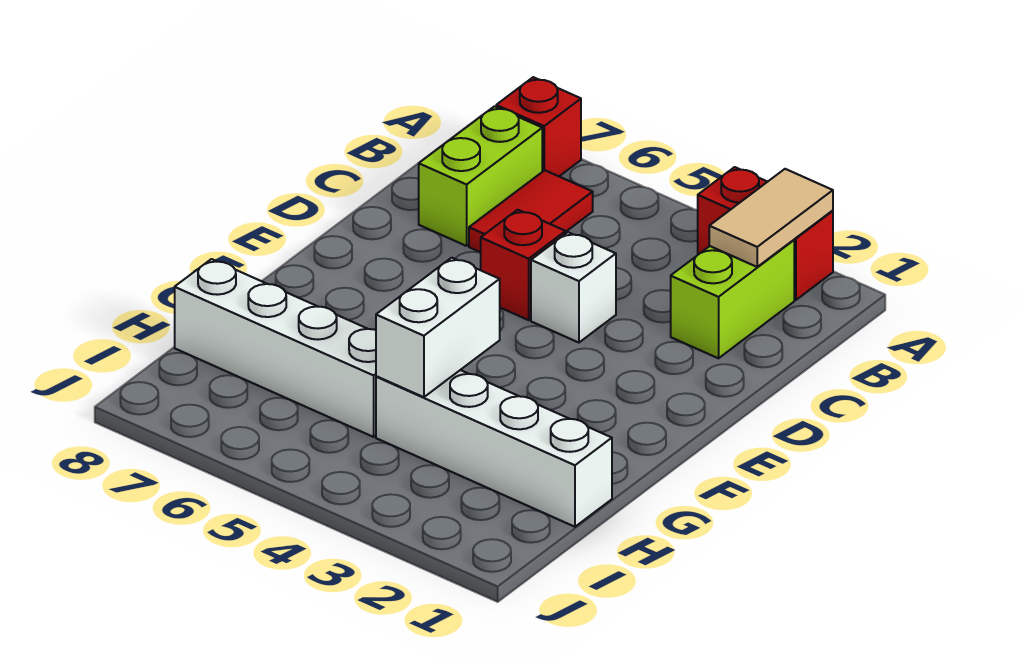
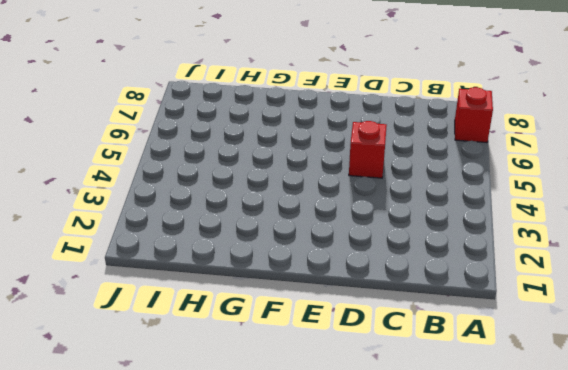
none -> red 1x2 brick [698,167,833,300]
none -> lime 1x2 brick [671,240,794,358]

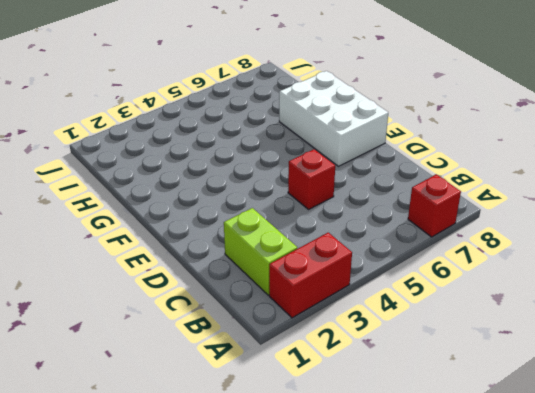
white 2x3 brick [279,71,388,166] -> none
none -> red 1x2 tile [469,170,593,252]
none -> lime 1x2 brick [419,106,542,246]

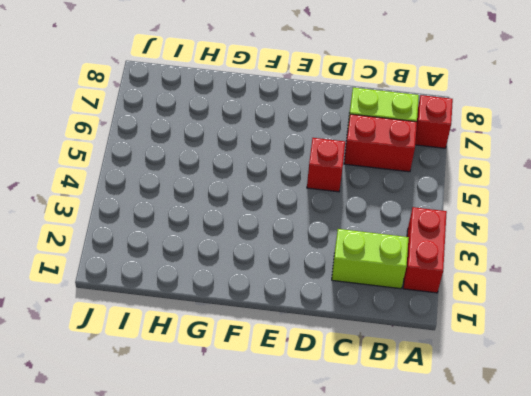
red 1x2 brick [344,114,417,172] -> red 1x2 tile [469,170,593,252]
none -> white 1x1 brick [531,232,616,343]
none -> white 1x4 brick [376,370,612,527]

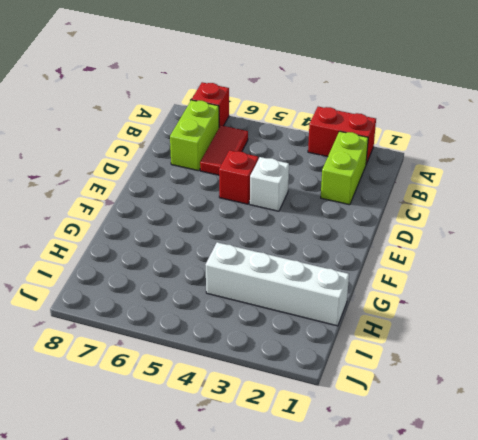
none -> white 1x4 brick [175,259,376,437]
none -> tan 1x2 tile [709,169,833,267]

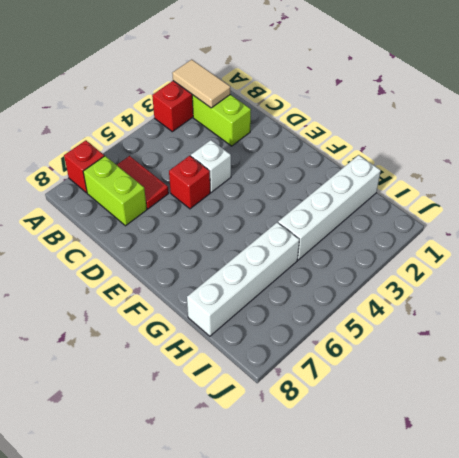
none -> white 1x2 brick [376,258,500,397]

